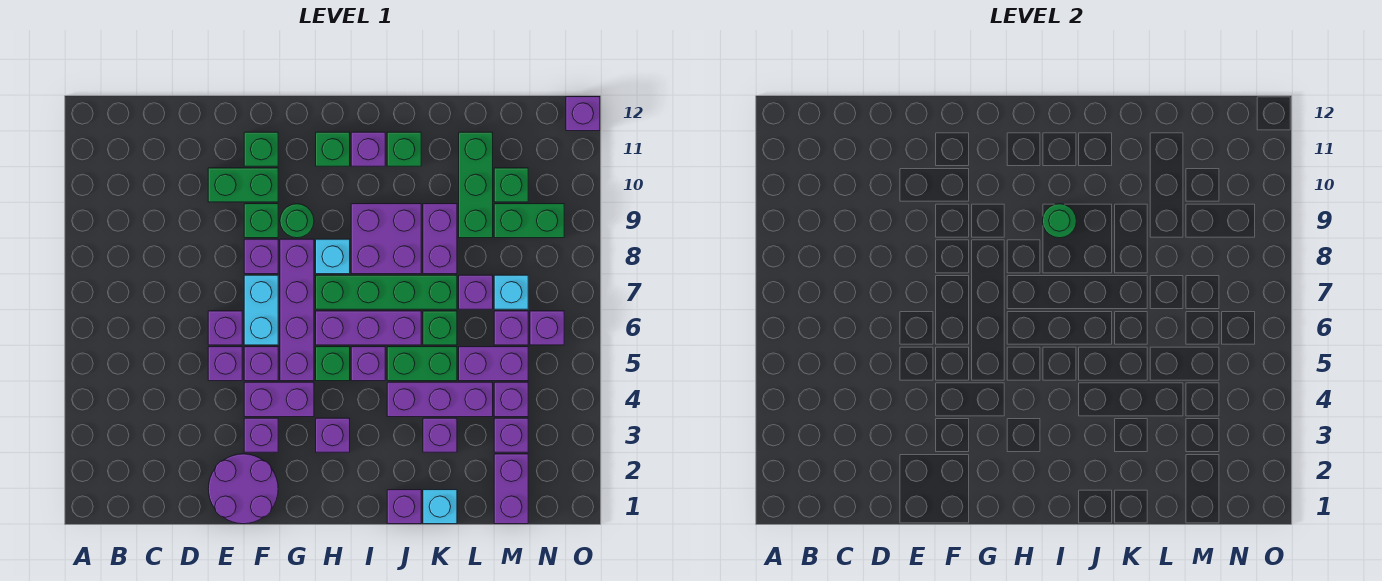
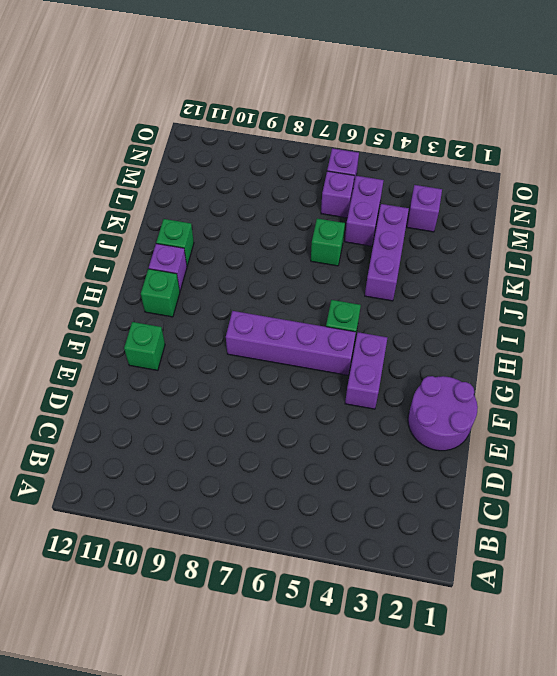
none -> purple 1x1 brick [208,347,242,381]
none -> purple 1x1 brick [208,311,242,345]
none -> green 1x2 brick [208,168,278,202]
none -> purple 1x1 brick [244,418,278,452]

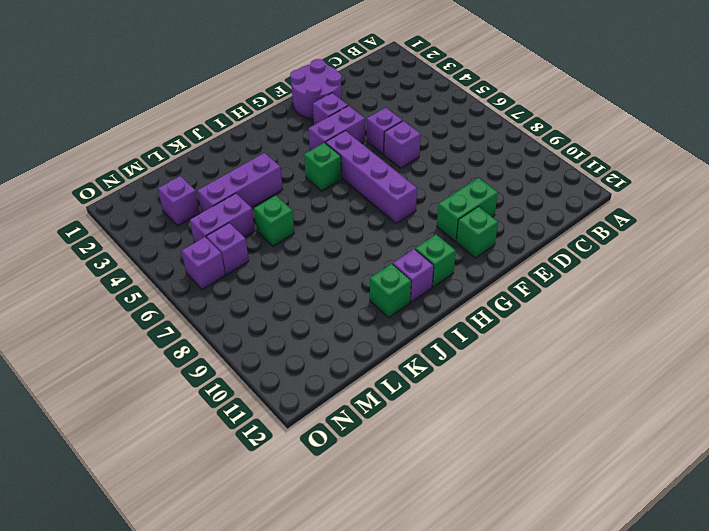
none -> purple 1x1 brick [244,347,278,381]
none -> cyan 1x2 brick [244,275,278,345]
none -> purple 1x1 brick [244,239,278,274]
none -> green 1x1 brick [244,204,278,238]

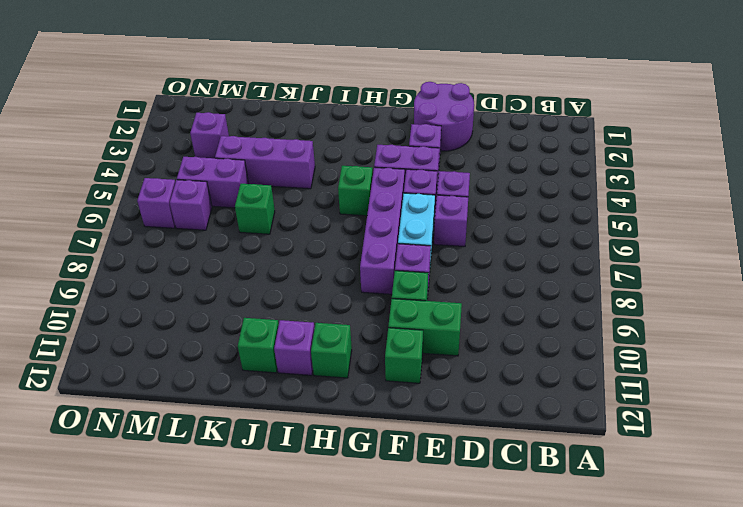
none -> green 1x1 round brick [280,204,314,238]
none -> purple 1x1 brick [316,418,350,452]
none -> purple 1x3 brick [316,311,421,345]
none -> green 1x4 brick [316,275,457,309]

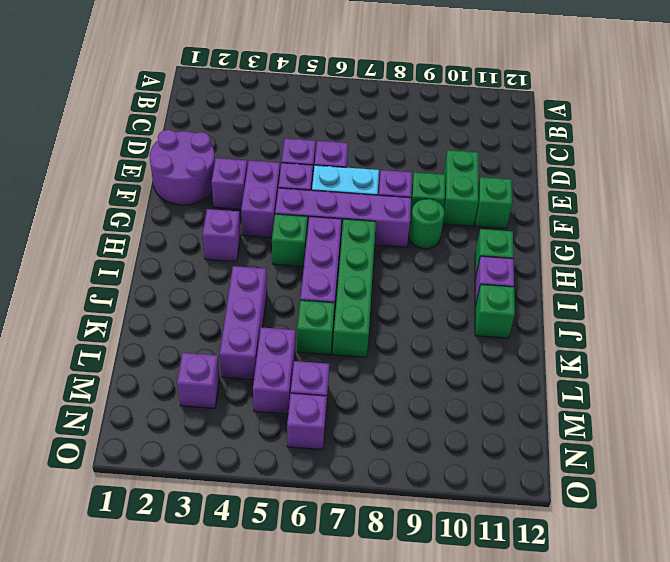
none -> cyan 1x1 brick [316,239,350,274]
none -> purple 1x1 brick [351,347,385,381]
none -> purple 2x2 brick [351,204,421,274]
none -> purple 1x1 brick [387,490,421,524]

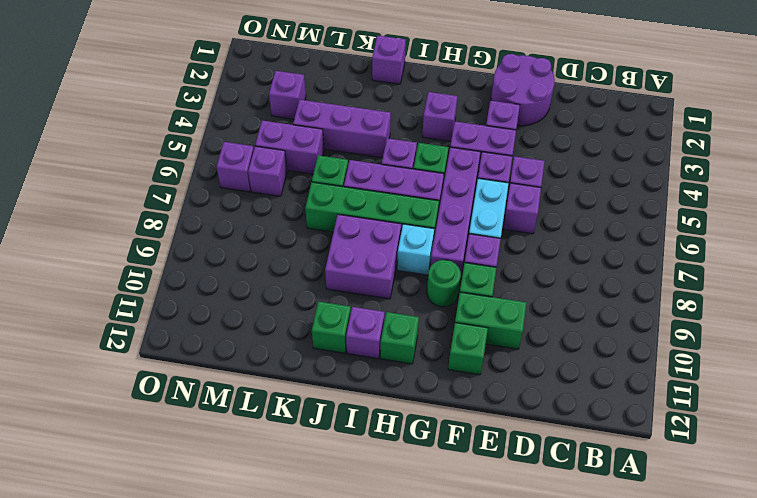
none -> green 1x2 brick [387,347,457,381]
none -> cyan 1x1 brick [423,490,457,524]
none -> purple 1x1 brick [423,418,457,452]
none -> purple 1x2 brick [423,204,457,274]

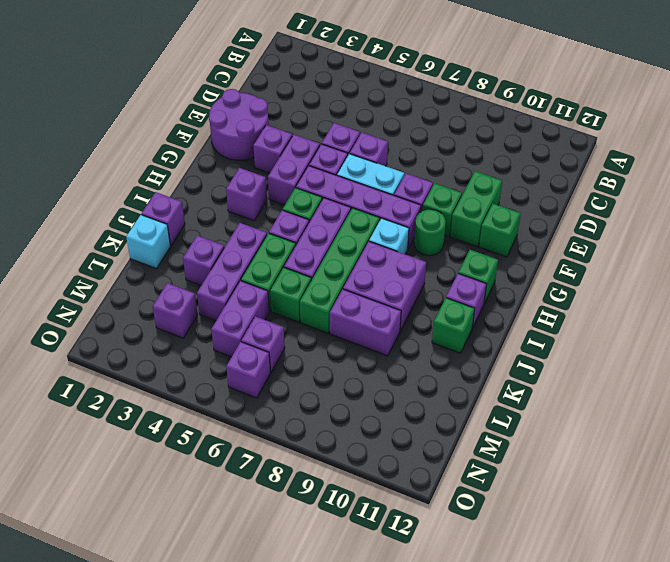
none -> purple 1x1 brick [459,275,493,309]
none -> green 1x3 brick [459,132,493,238]
none -> purple 1x2 brick [494,454,528,524]
none -> purple 1x1 brick [494,382,528,417]

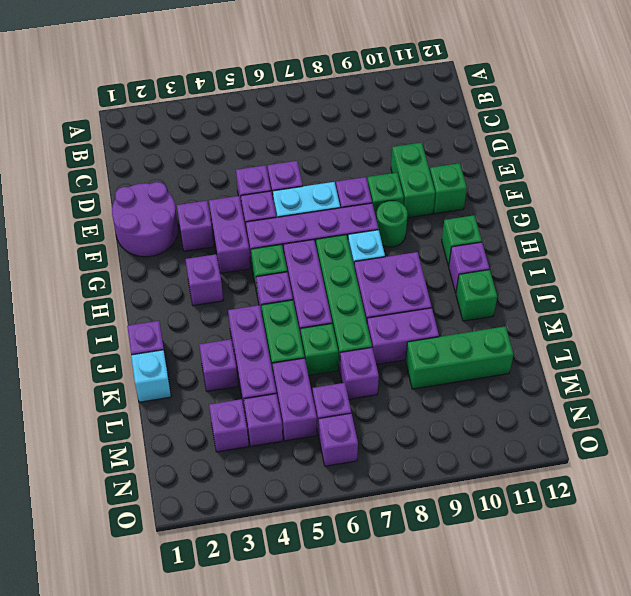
none -> purple 1x2 brick [494,454,528,524]
none -> cyan 1x1 brick [494,275,528,309]
none -> green 1x2 brick [494,204,564,238]
none -> green 1x1 brick [494,168,528,202]

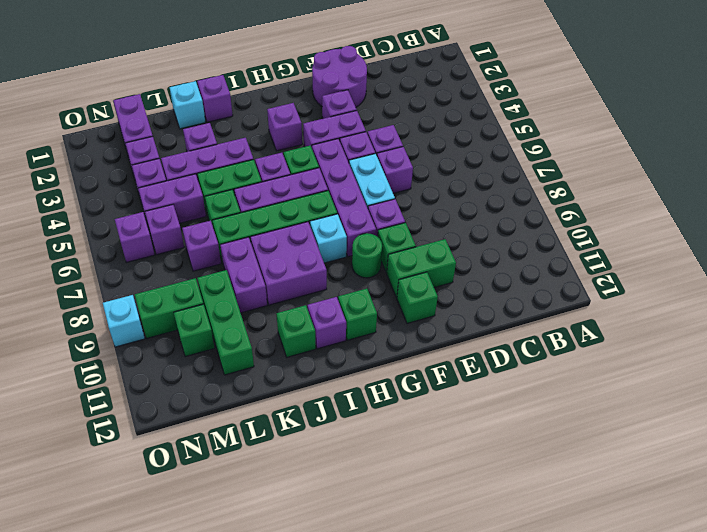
cyan 1x1 brick [103,295,145,347] -> cyan 1x1 brick moved to [494,275,528,309]
none -> purple 1x1 brick [566,97,600,131]
none -> green 1x1 round brick [1042,204,1076,238]

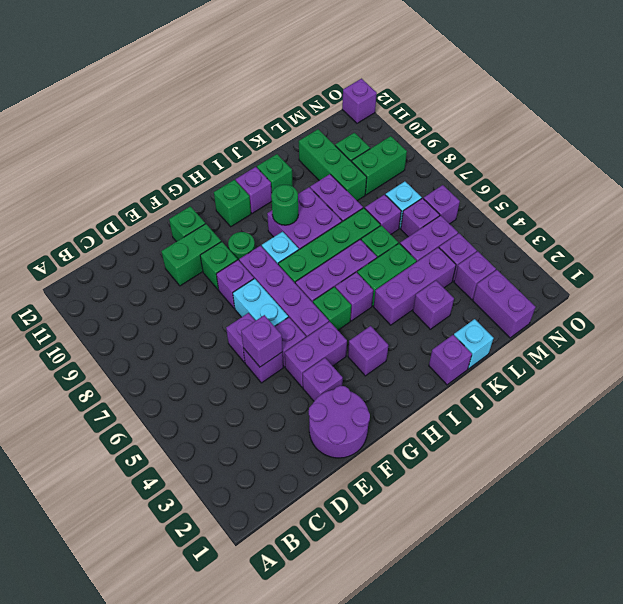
purple 1x1 brick [241,315,283,367] -> none

